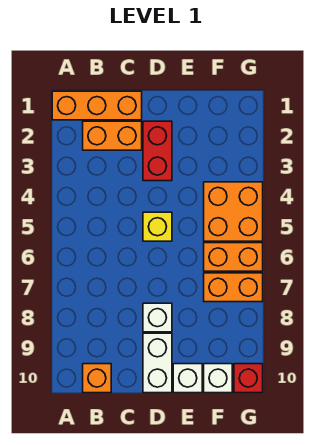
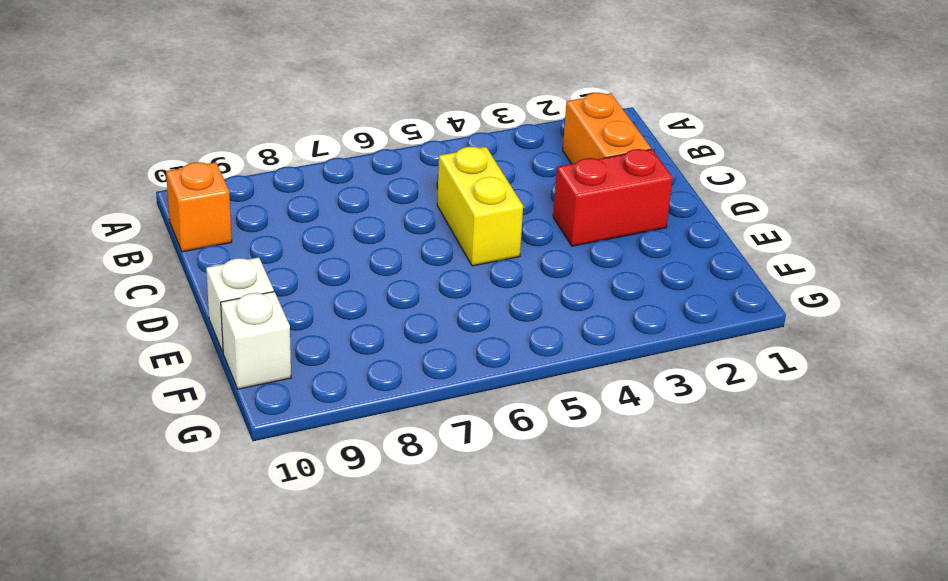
yellow 1x2 brick [437,147,523,266] -> yellow 1x1 brick [143,212,172,241]
none -> orange 1x3 brick [52,91,142,120]
none -> white 1x1 brick [143,303,172,332]
none -> white 1x2 brick [143,333,172,393]

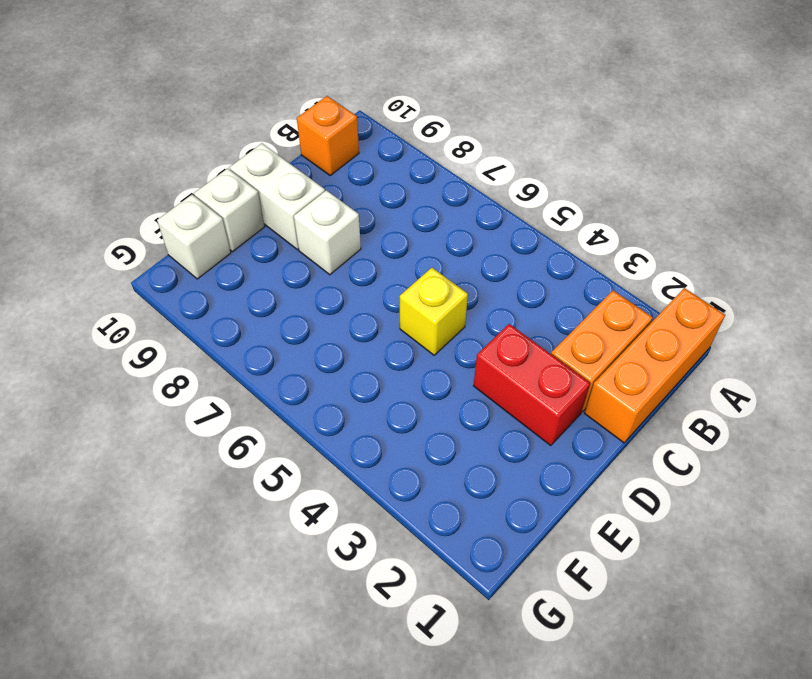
none -> orange 2x2 brick [204,182,263,241]
none -> orange 1x2 brick [204,243,263,271]
none -> orange 1x2 brick [204,273,263,302]

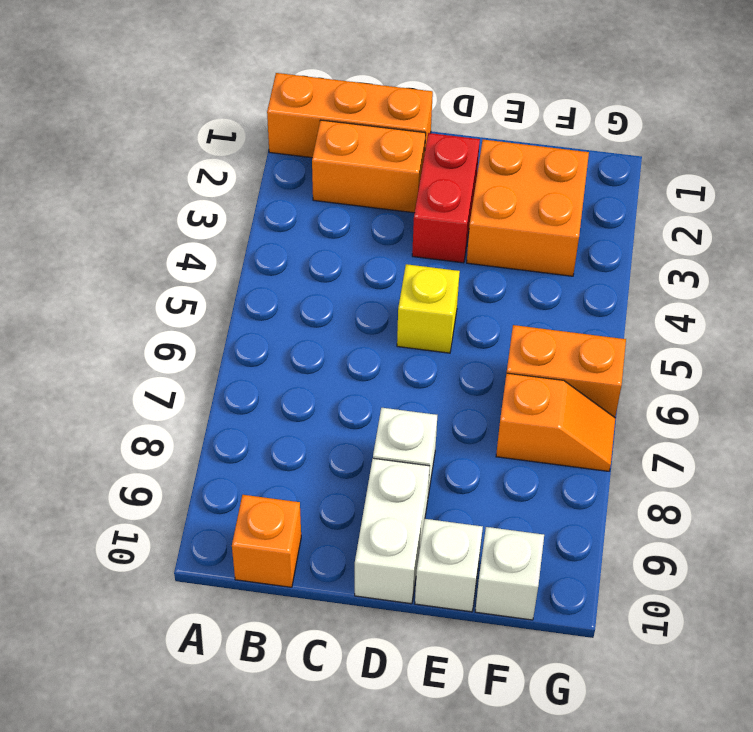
orange 2x2 brick [467,140,589,276] -> orange 2x2 brick moved to [204,182,263,241]
orange 1x2 slope [496,373,615,471] -> orange 1x2 brick [204,273,263,302]
none -> red 1x1 brick [234,364,263,393]

